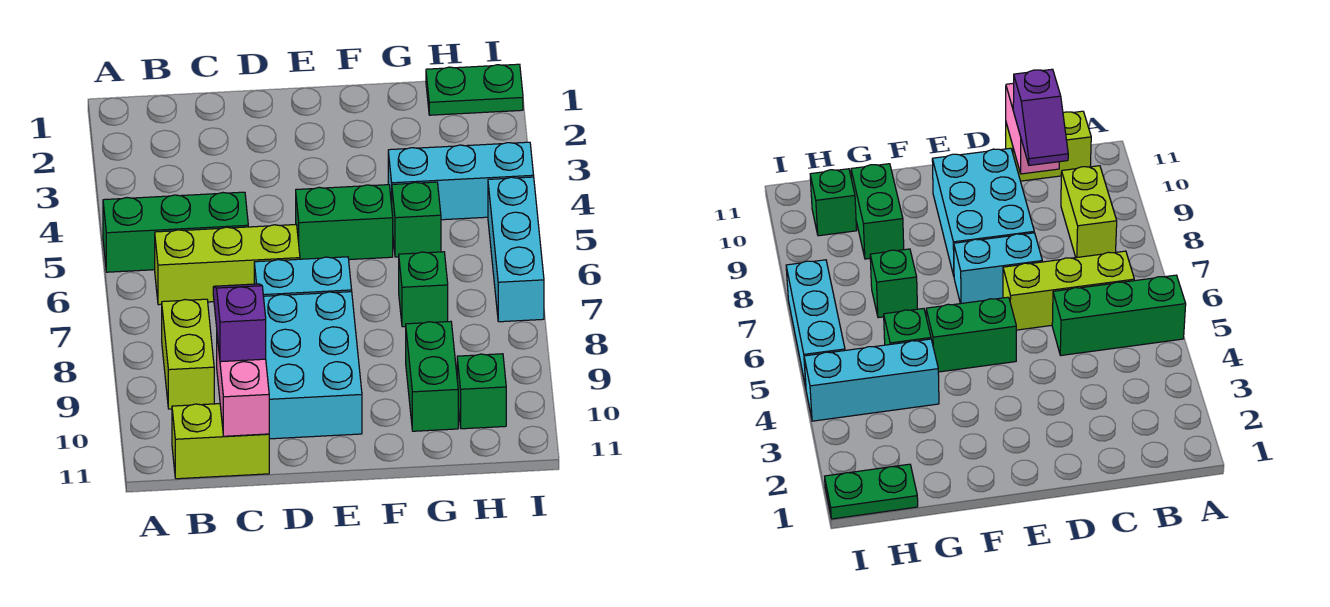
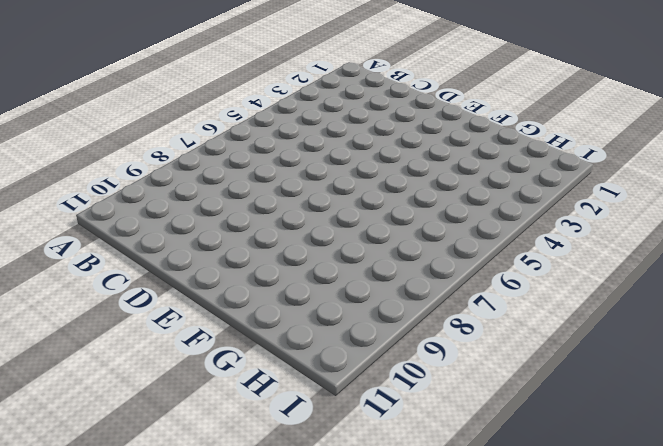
none -> green 1x3 brick [103,192,248,272]
none -> lime 1x3 brick [155,225,300,305]
none -> lime 1x2 brick [162,299,214,409]

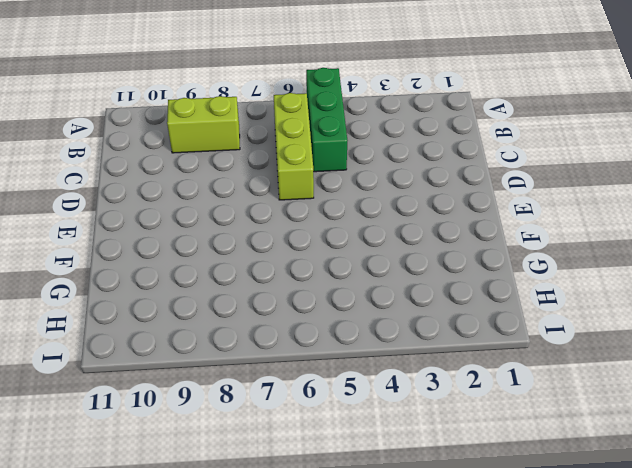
none -> lime 1x2 brick [172,404,269,479]
none -> cyan 1x2 brick [254,257,352,296]
none -> cyan 2x3 brick [264,292,362,439]

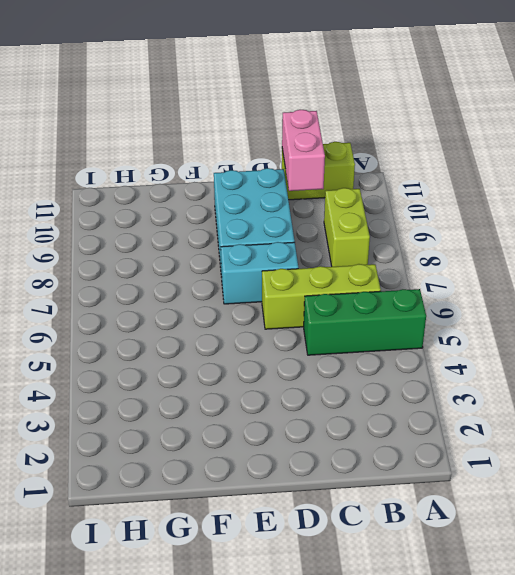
none -> green 1x2 brick [296,185,393,260]
none -> cyan 1x3 brick [388,142,534,220]
none -> green 1x1 brick [392,182,441,257]

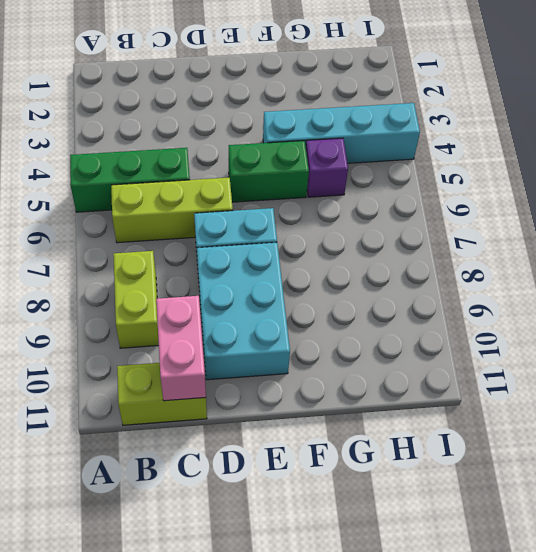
cyan 1x4 brick [263,103,420,163] -> cyan 1x3 brick [388,142,534,220]
purple 1x1 brick [306,138,348,197] -> green 1x1 brick [392,182,441,257]
none -> green 1x1 brick [399,252,448,327]
none -> green 1x2 brick [406,321,458,431]
none -> green 1x2 plate [426,64,523,115]

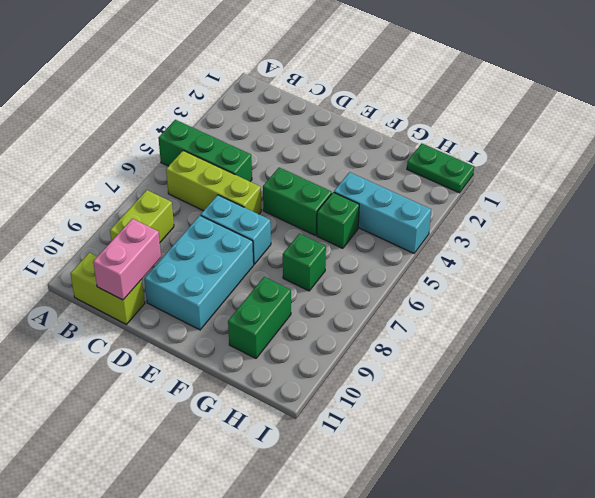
none -> green 1x1 brick [457,354,506,429]
none -> cyan 1x3 brick [488,177,544,322]
none -> purple 1x2 slope [213,284,266,362]

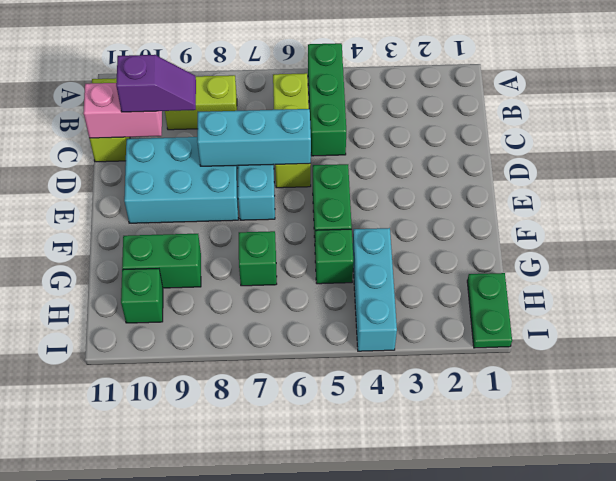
cyan 1x3 brick [197,109,311,166] -> cyan 1x3 brick moved to [488,177,544,322]

